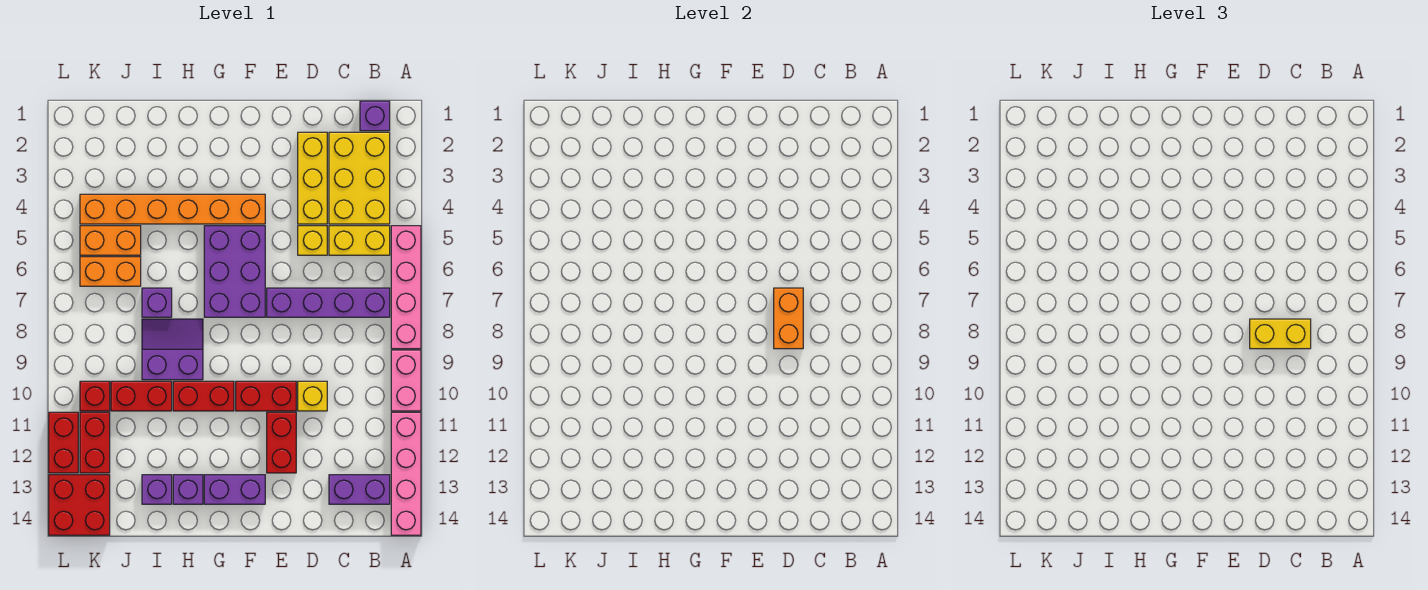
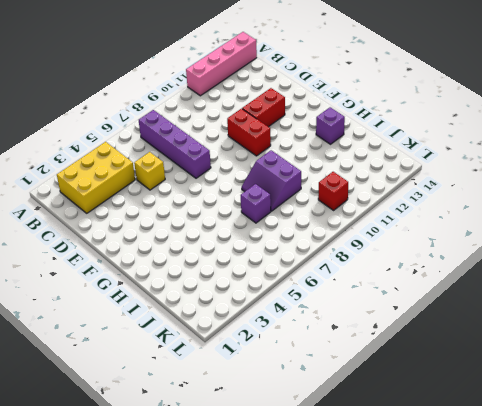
none -> pink 1x4 brick [391,226,421,349]
none -> pink 1x2 brick [391,350,421,411]
none -> purple 1x1 brick [360,101,390,131]
none -> yellow 1x2 brick [329,226,390,255]

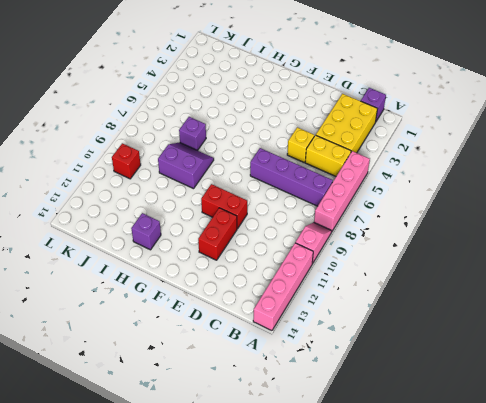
pink 1x2 slope [295,222,332,264] -> pink 1x2 brick [391,350,421,411]
none -> purple 1x2 brick [329,475,390,504]
none -> yellow 1x3 brick [298,132,327,224]
none -> yellow 1x1 brick [298,381,327,411]
none -> orange 1x6 brick [80,194,265,224]

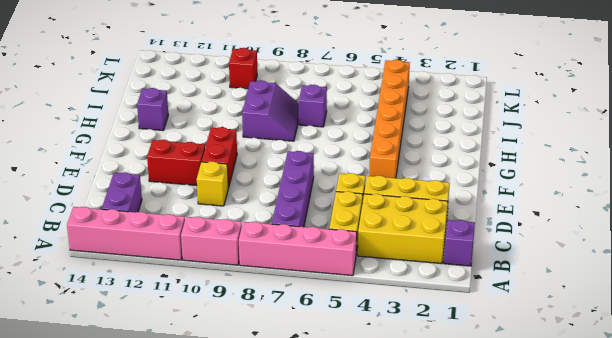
none -> purple 2x3 brick [204,226,265,317]
none -> purple 1x2 brick [204,475,265,504]
none -> red 1x2 brick [173,381,234,411]
none -> red 1x2 brick [111,381,172,411]

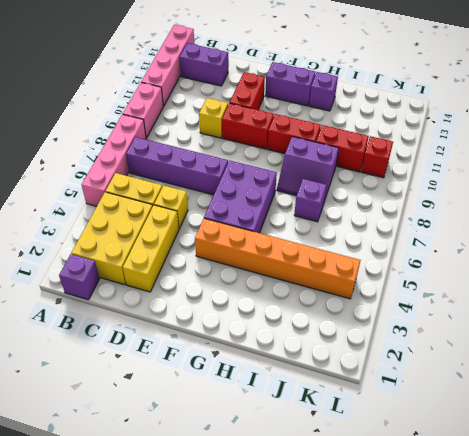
none -> purple 1x1 brick [142,475,172,504]
none -> orange 1x2 brick [80,226,141,255]
none -> orange 1x2 brick [80,257,141,286]
none -> red 1x2 brick [80,412,110,473]

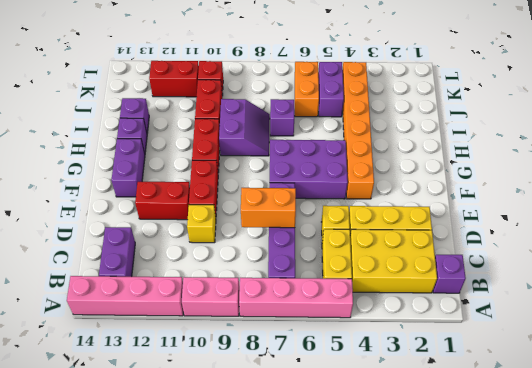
purple 1x2 brick [318,62,344,117] -> orange 1x2 brick [80,226,141,255]
none -> red 2x2 brick [49,475,110,535]
none -> red 1x2 brick [49,412,78,473]
none -> yellow 1x2 brick [1250,319,1311,349]

